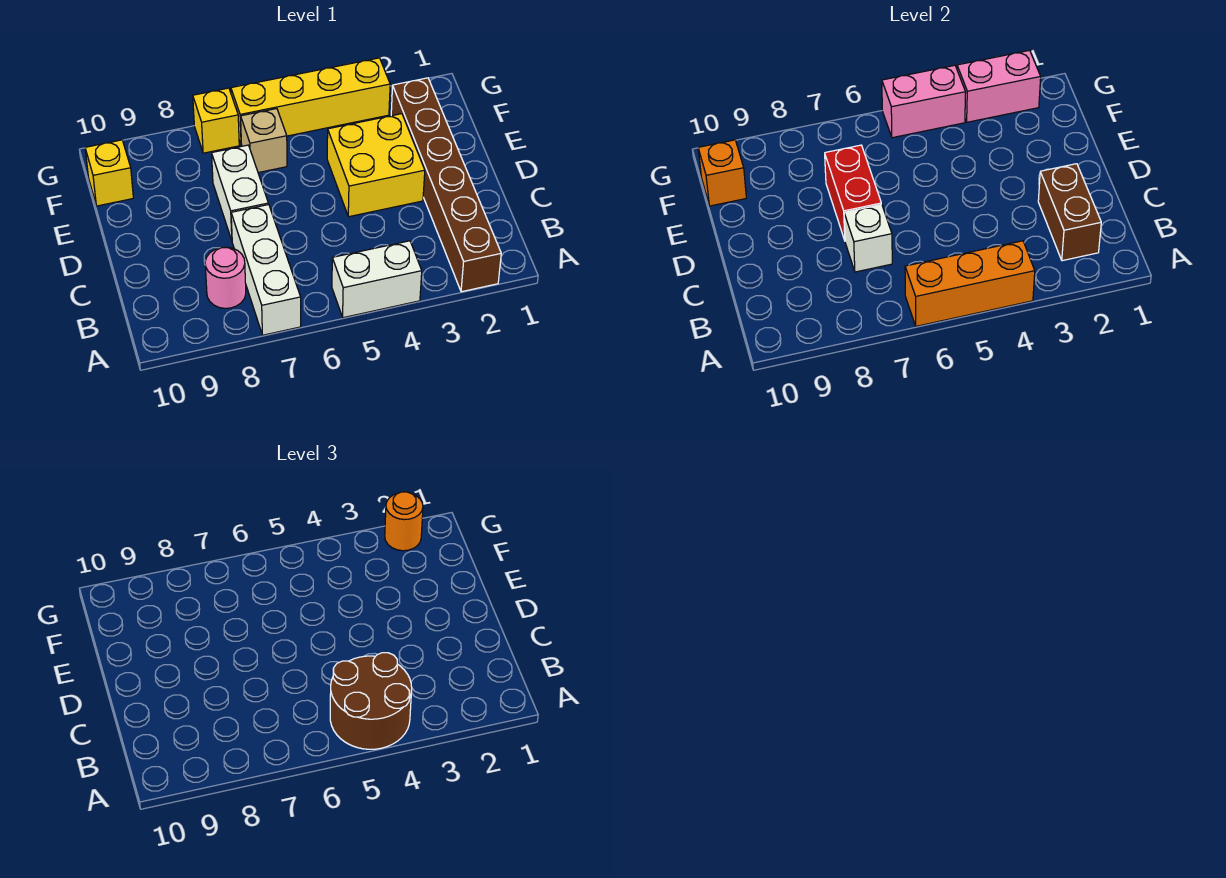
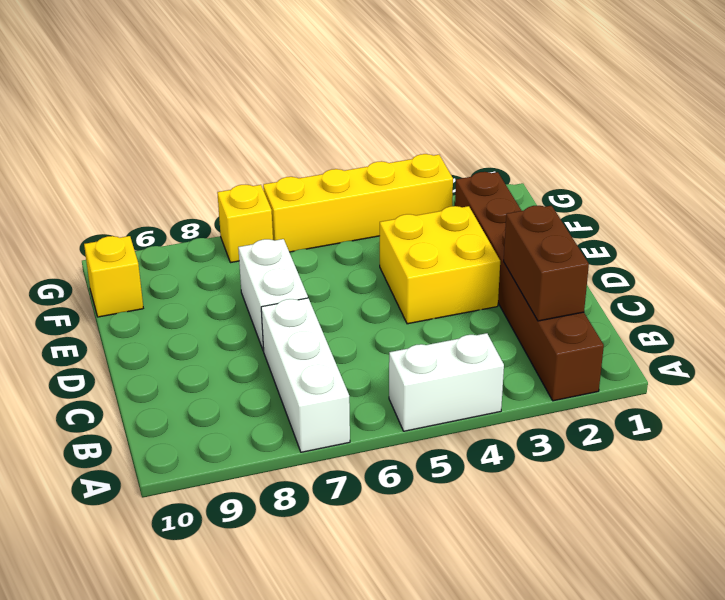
none -> pink 1x1 round brick [205,247,246,308]
none -> tan 1x1 brick [241,109,287,173]
none -> orange 1x3 brick [905,241,1035,326]

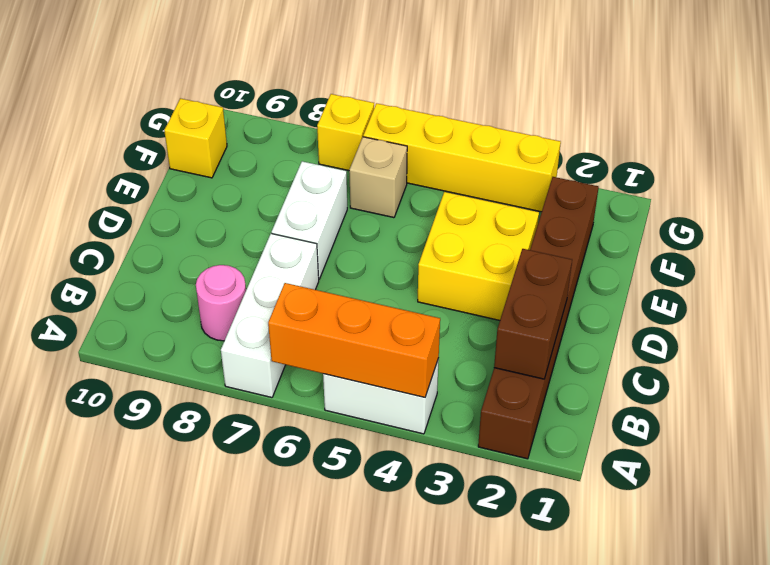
none -> white 1x1 brick [844,205,892,272]
none -> red 1x2 brick [825,145,881,240]
none -> orange 1x1 brick [698,140,746,206]

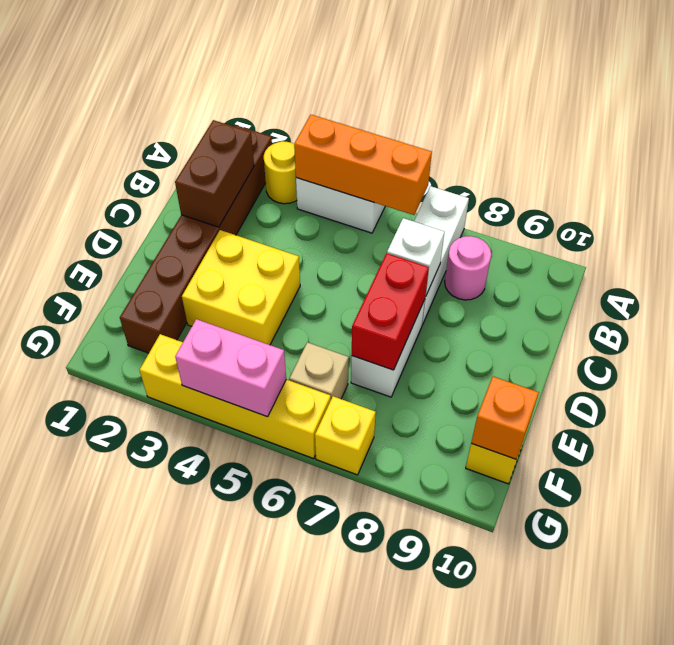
yellow 1x1 round brick [264,141,297,204] -> none
none -> pink 1x2 brick [957,50,1041,122]
none -> brown 2x2 round brick [330,653,412,749]
none -> orange 1x1 round brick [385,492,423,551]

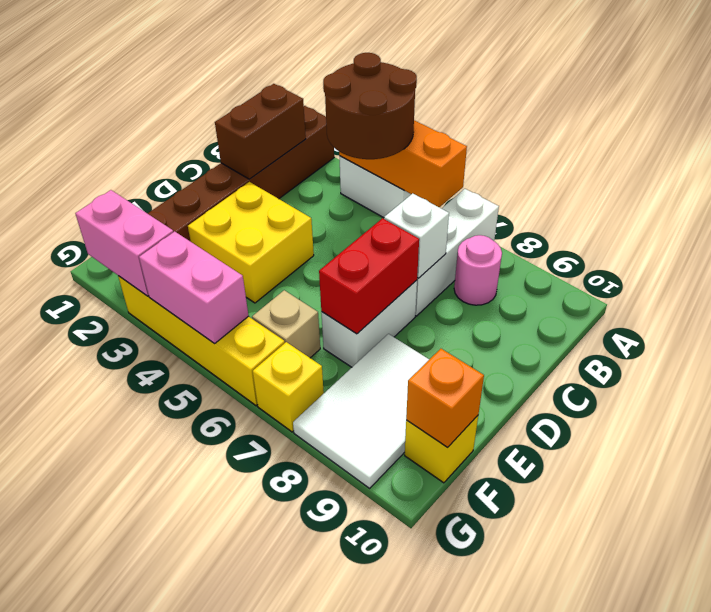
white 2x3 tile [293,334,429,488] -> none
none -> orange 1x1 round brick [385,492,423,551]

